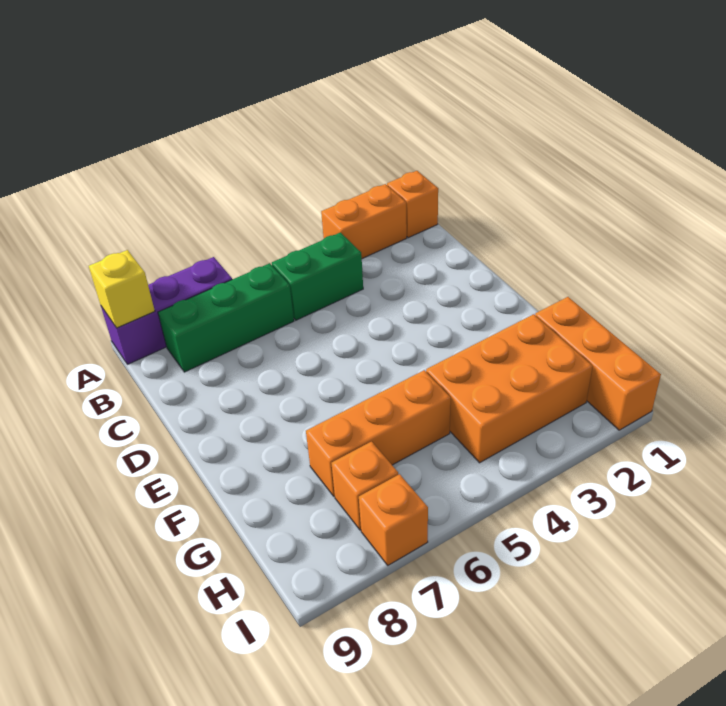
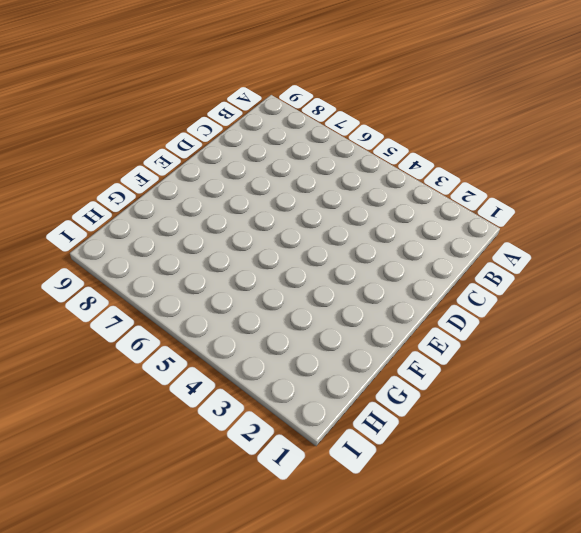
none -> orange 1x1 brick [387,171,438,238]
none -> orange 1x2 brick [321,184,407,258]

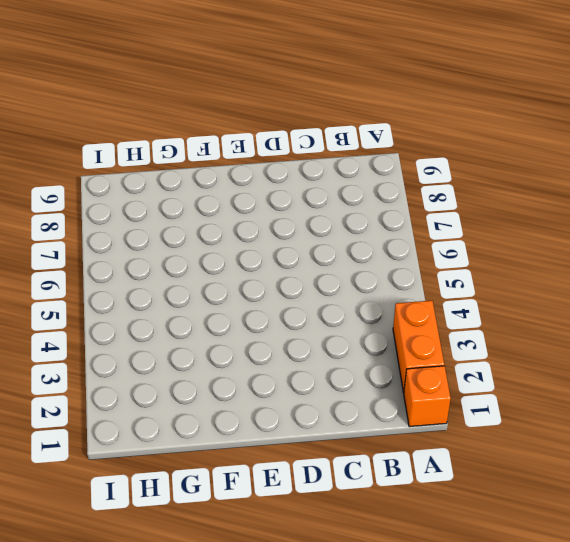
none -> purple 1x3 brick [101,257,232,364]
none -> green 1x2 brick [272,232,363,320]

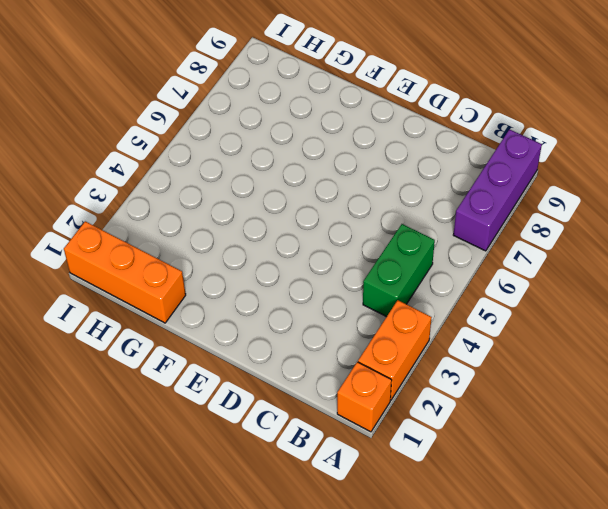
none -> green 1x3 brick [158,263,294,372]
none -> orange 2x3 brick [426,314,593,463]

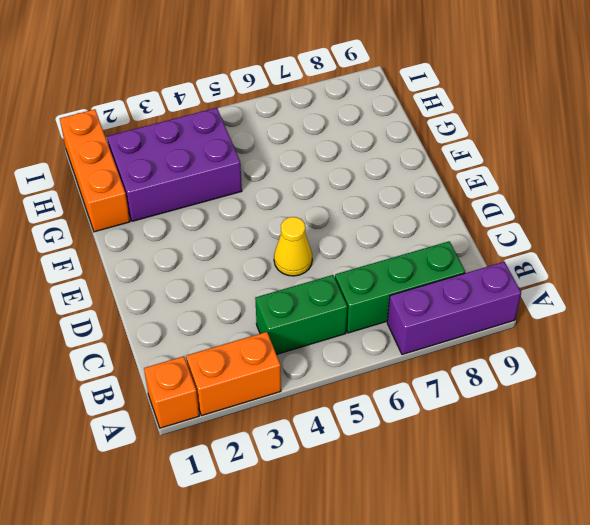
yellow 1x1 cone [274,217,312,276] -> none
purple 2x3 brick [107,108,242,221] -> orange 2x3 brick [426,314,593,463]
none -> orange 1x3 brick [306,370,451,496]
none -> orange 1x1 brick [331,442,398,530]

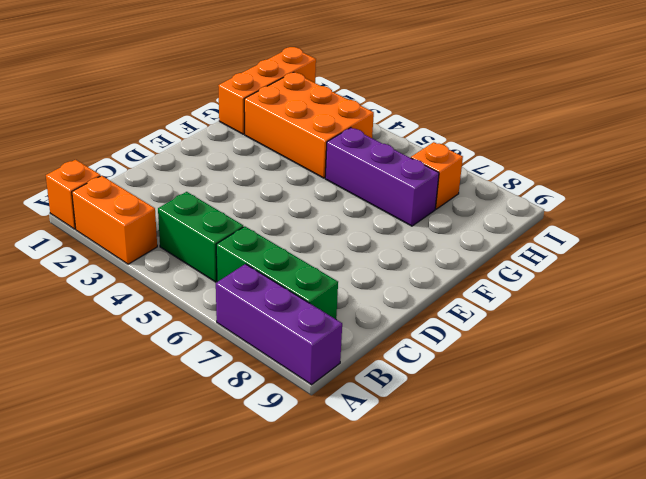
purple 1x3 brick [325,128,439,226] -> orange 1x3 brick [306,370,451,496]
none -> orange 1x1 brick [359,474,428,565]
none -> yellow 1x1 brick [89,250,155,328]

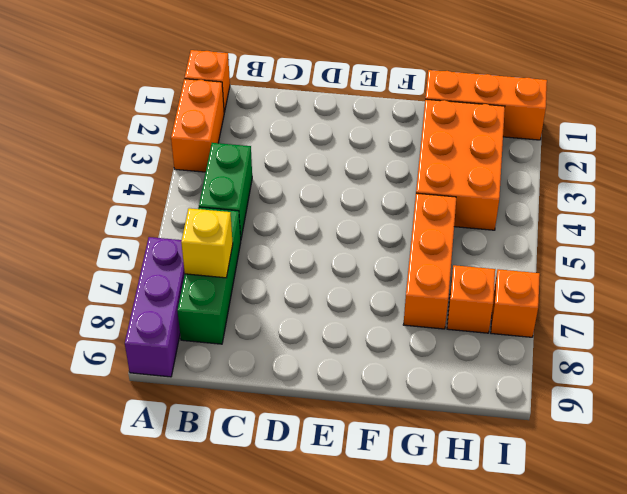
yellow 1x1 brick [181,208,233,278] -> yellow 1x1 brick moved to [89,250,155,328]

